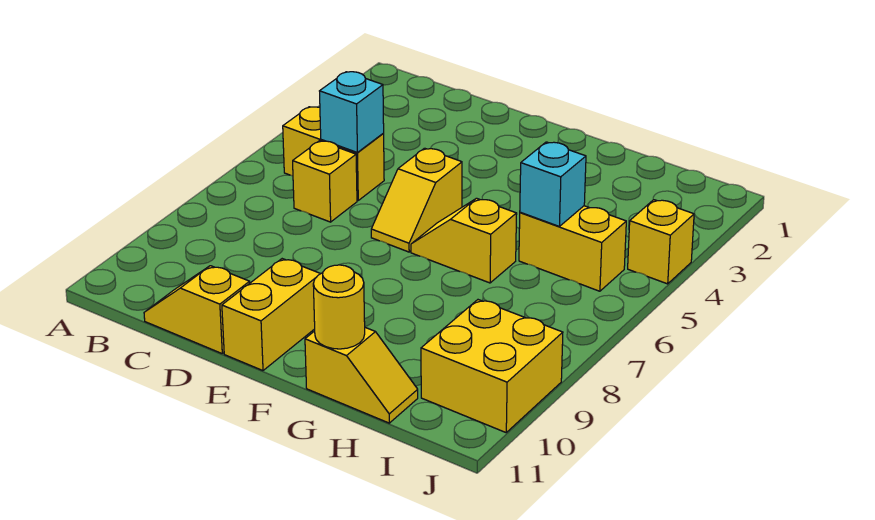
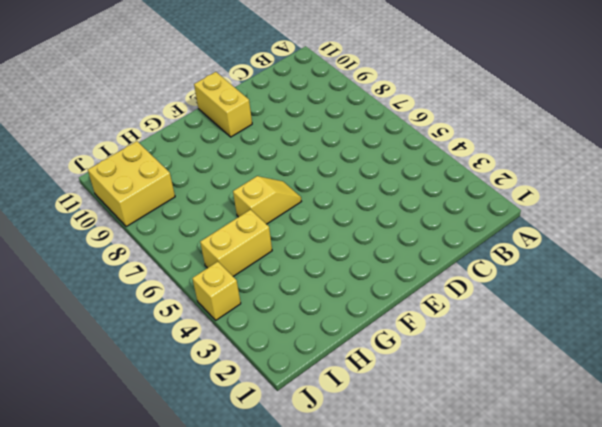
none -> yellow 1x2 brick [283,107,384,200]
none -> yellow 1x1 brick [293,141,357,222]
none -> yellow 1x2 slope [144,266,250,353]

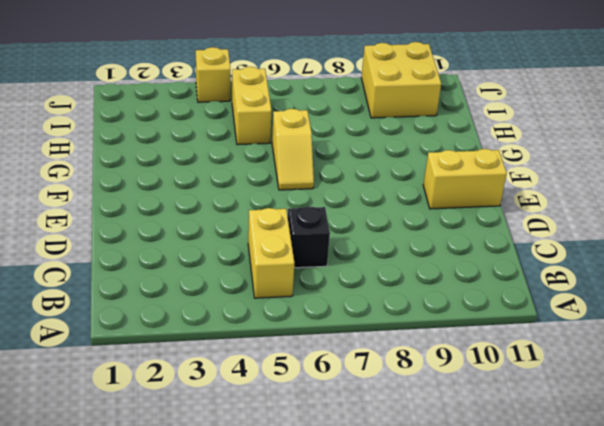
black 1x1 brick [288,206,330,268] -> yellow 1x1 brick [293,141,357,222]
none -> yellow 1x2 slope [144,266,250,353]
none -> yellow 1x2 slope [371,148,462,252]
none -> yellow 1x2 slope [305,328,418,423]

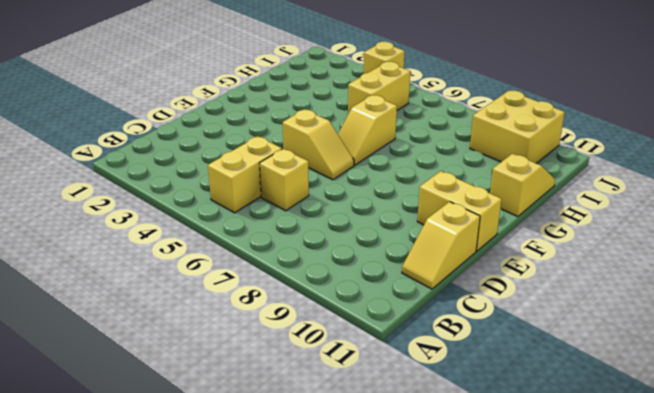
none -> cyan 1x1 brick [320,72,384,152]
none -> yellow 1x1 round brick [313,265,365,349]
none -> cyan 1x1 brick [520,142,586,226]

